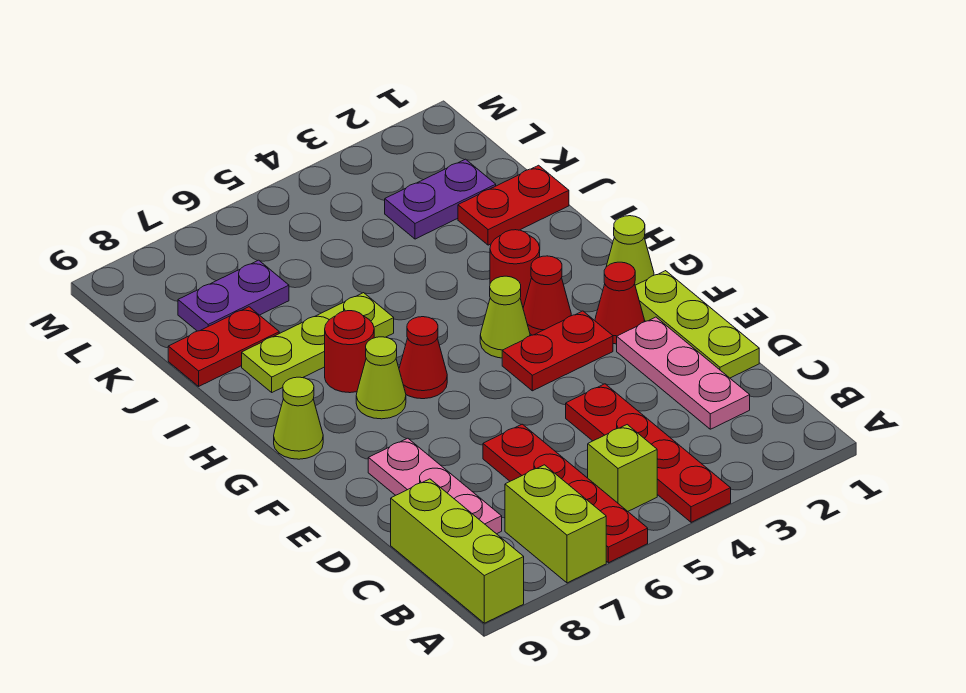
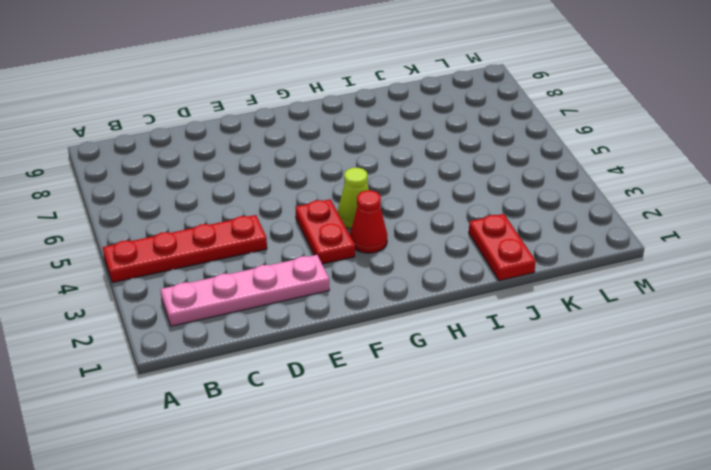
pink 1x4 plate [160,255,329,326] -> pink 1x3 plate [617,317,750,429]
none -> red 1x4 plate [483,424,648,563]
none -> lime 1x2 brick [505,465,606,583]
none -> lime 1x3 brick [391,479,524,623]

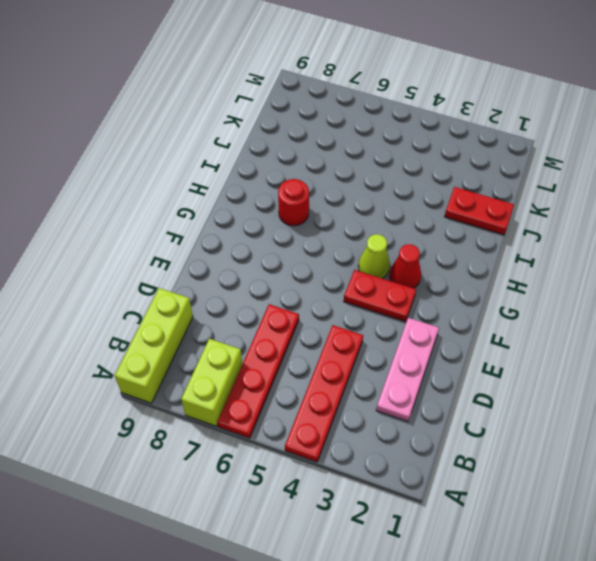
none -> lime 1x1 brick [588,425,657,511]
none -> pink 1x3 plate [368,438,502,534]
none -> lime 1x3 plate [635,271,759,378]

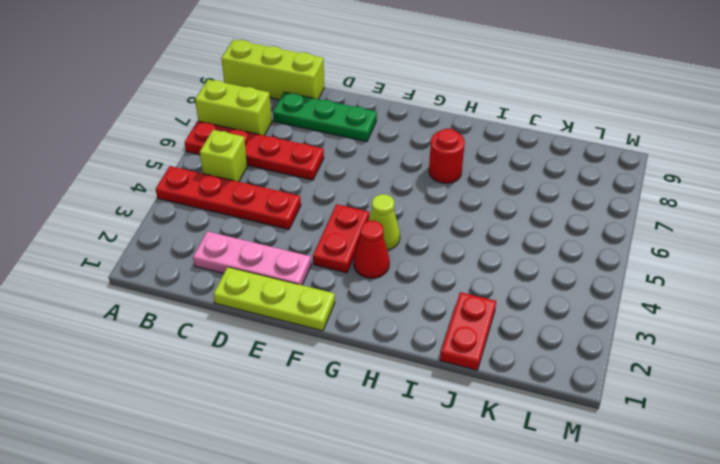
green 1x3 plate [273,92,377,142] -> pink 1x3 plate [368,438,502,534]
none -> red 1x1 cone [595,262,645,344]
none -> lime 1x1 cone [606,216,654,285]
none -> red 1x1 cone [399,317,447,399]

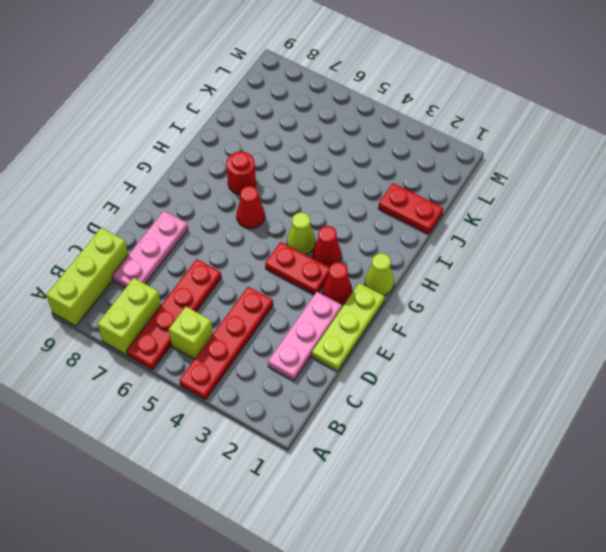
none -> lime 1x1 cone [356,337,406,419]
none -> lime 1x1 cone [274,377,323,459]
none -> red 1x1 round brick [490,230,540,307]

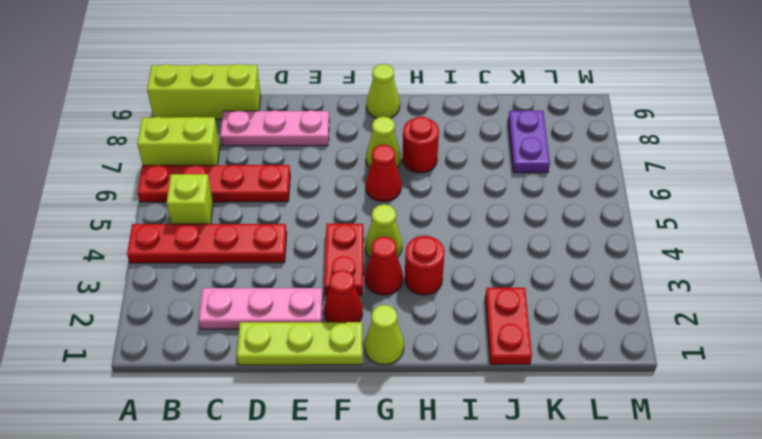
none -> lime 1x3 plate [242,293,394,392]
none -> red 1x2 plate [168,307,279,386]
none -> purple 1x2 plate [385,159,496,239]

